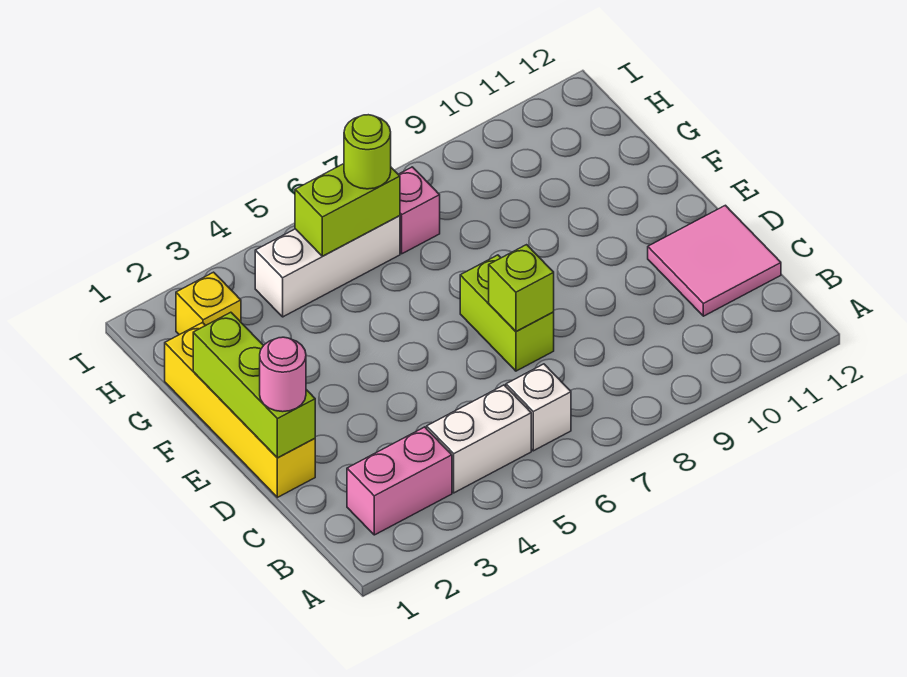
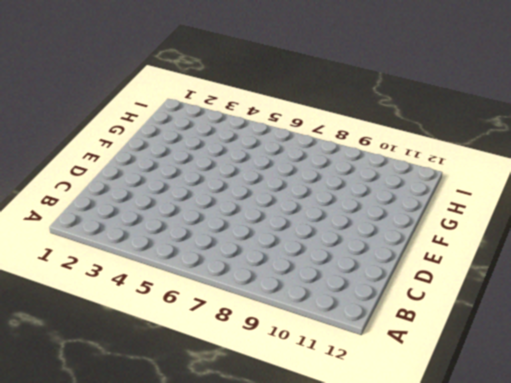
none -> pink 1x2 brick [347,427,452,535]
none -> white 1x2 brick [427,385,531,493]
none -> white 1x1 brick [506,364,571,451]

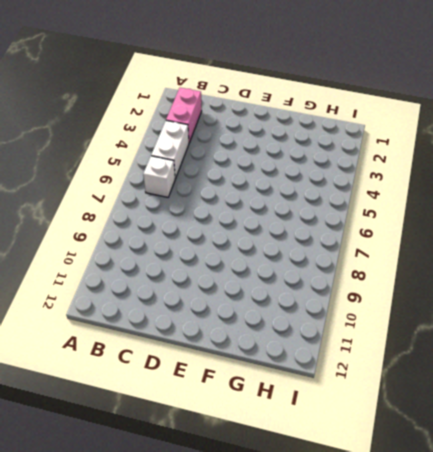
none -> pink 2x2 tile [648,205,781,316]
none -> yellow 1x4 brick [165,323,315,497]
none -> lime 1x2 brick [460,255,554,371]

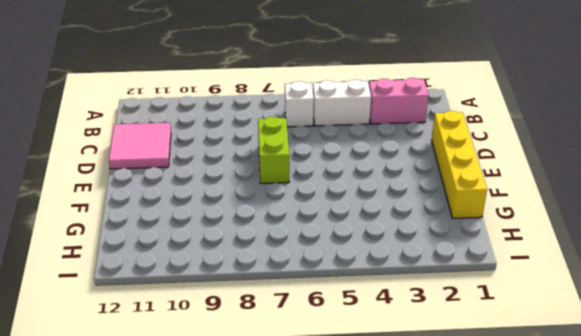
none -> yellow 1x1 brick [176,272,241,335]
none -> white 1x3 brick [255,216,400,317]
none -> pink 1x1 brick [398,167,440,254]

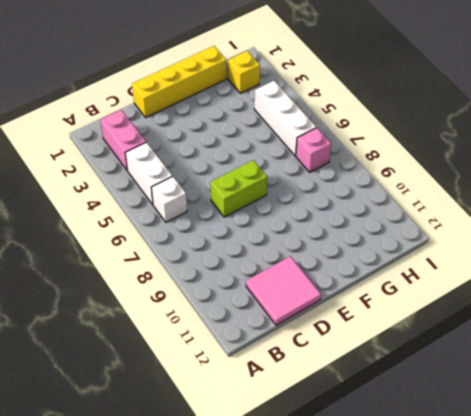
none -> lime 1x3 brick [193,312,315,458]
none -> lime 1x1 brick [489,245,554,332]
none -> lime 1x2 brick [295,164,400,256]

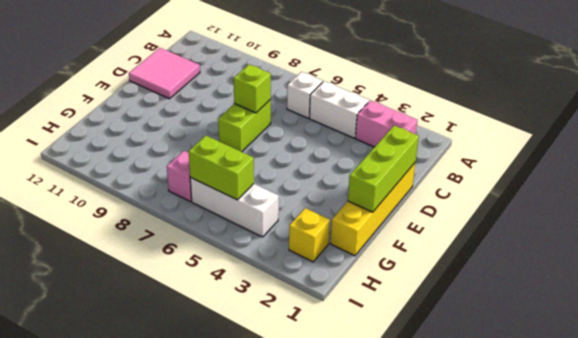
none -> pink 1x1 round brick [260,337,306,412]
none -> lime 1x1 round brick [344,115,391,189]

